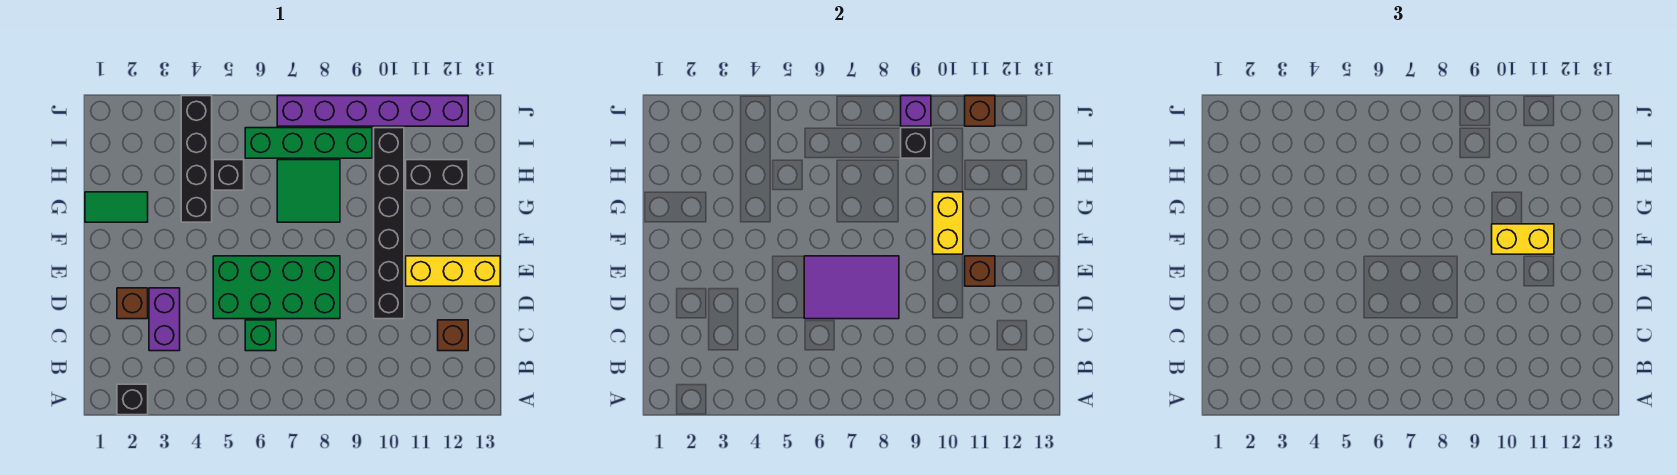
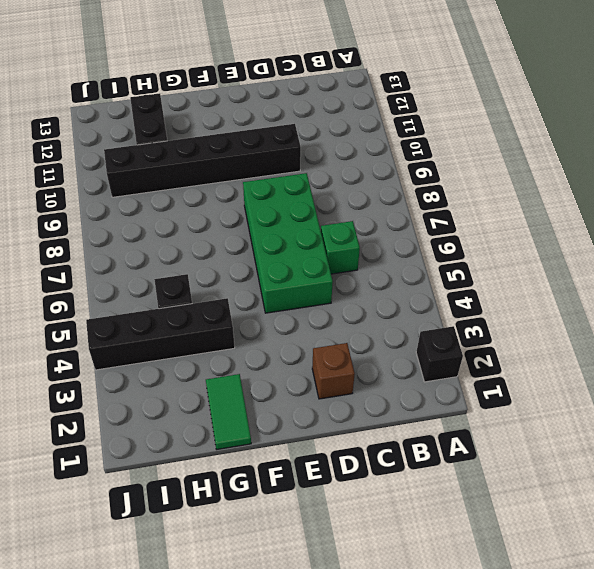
none -> purple 1x2 brick [149,288,180,351]
none -> brown 1x1 brick [438,320,468,351]
none -> yellow 1x3 brick [406,256,500,286]

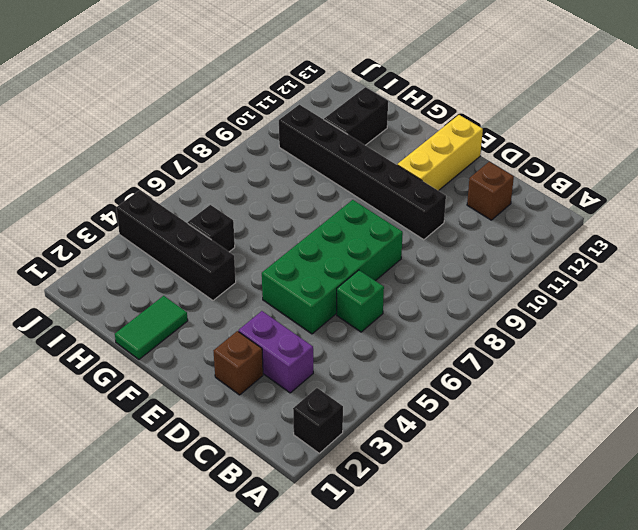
none -> green 2x2 tile [277,160,340,222]
none -> green 1x4 brick [245,128,372,158]
none -> purple 1x6 brick [277,96,468,126]

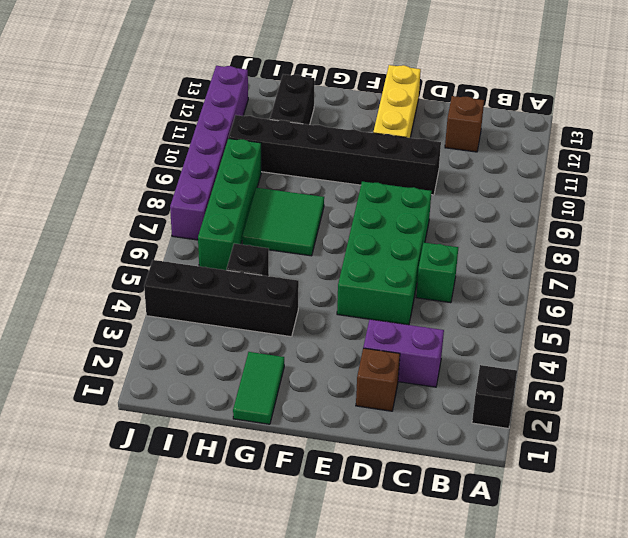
none -> purple 2x3 tile [804,256,899,319]
none -> brown 1x1 brick [965,256,995,286]
none -> yellow 1x2 brick [933,192,963,254]

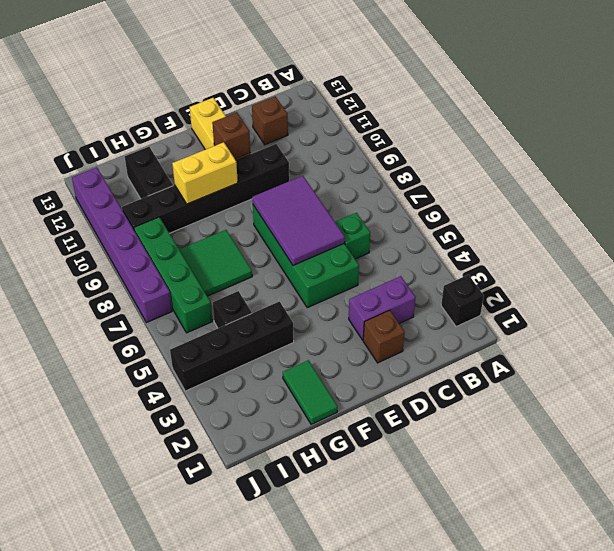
none -> black 1x1 brick [901,128,931,158]
none -> purple 1x1 brick [901,96,931,126]
none -> brown 1x1 brick [965,96,995,126]

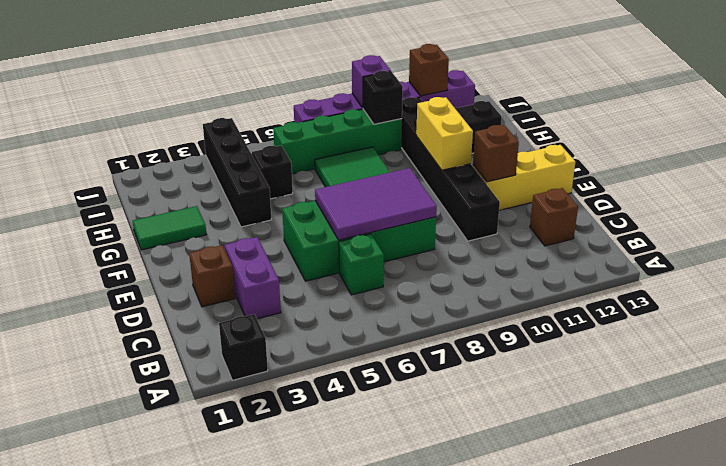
none -> yellow 1x2 brick [1492,224,1554,254]

